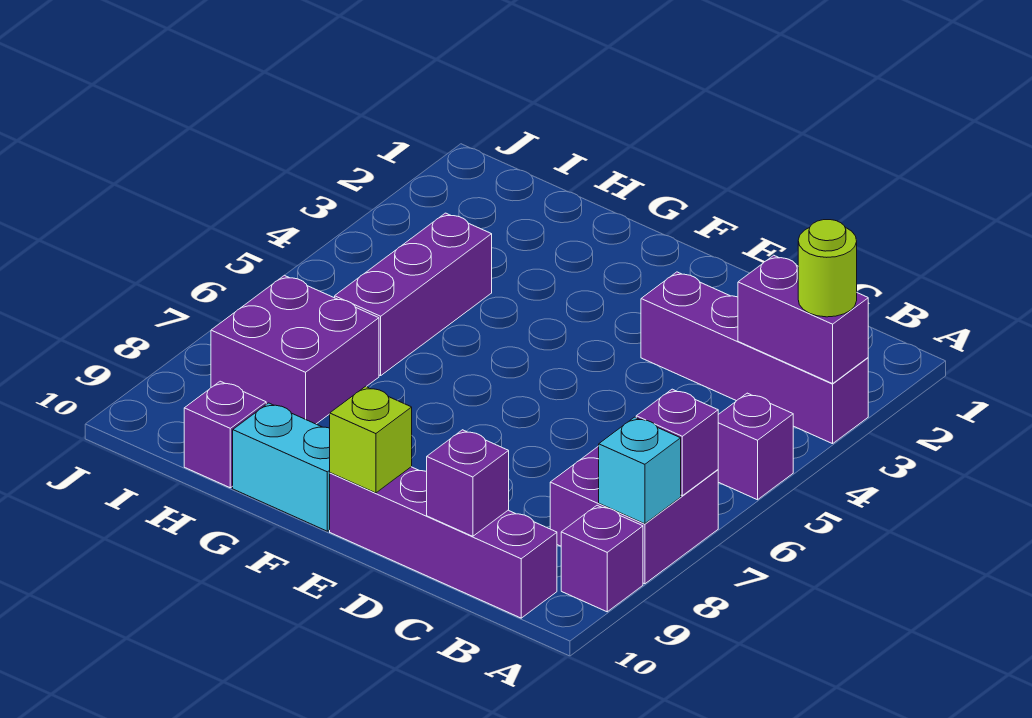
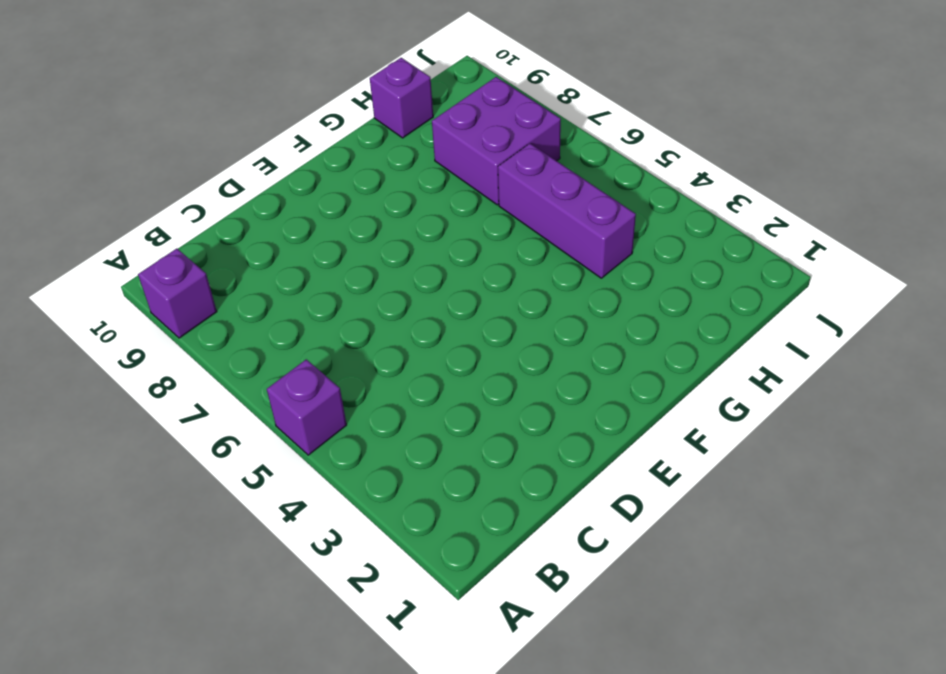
none -> purple 1x4 brick [641,272,868,444]
none -> purple 2x2 brick [550,446,718,584]
none -> purple 1x4 brick [330,467,557,618]

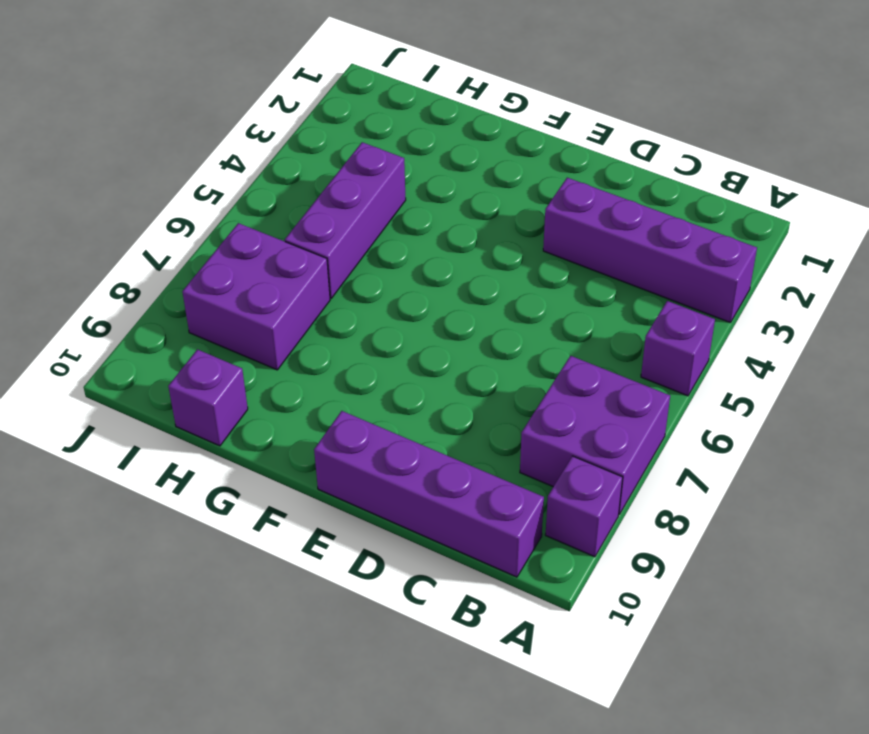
none -> cyan 1x2 brick [233,403,330,531]
none -> purple 1x2 brick [738,255,868,384]
none -> purple 1x1 brick [636,389,718,496]

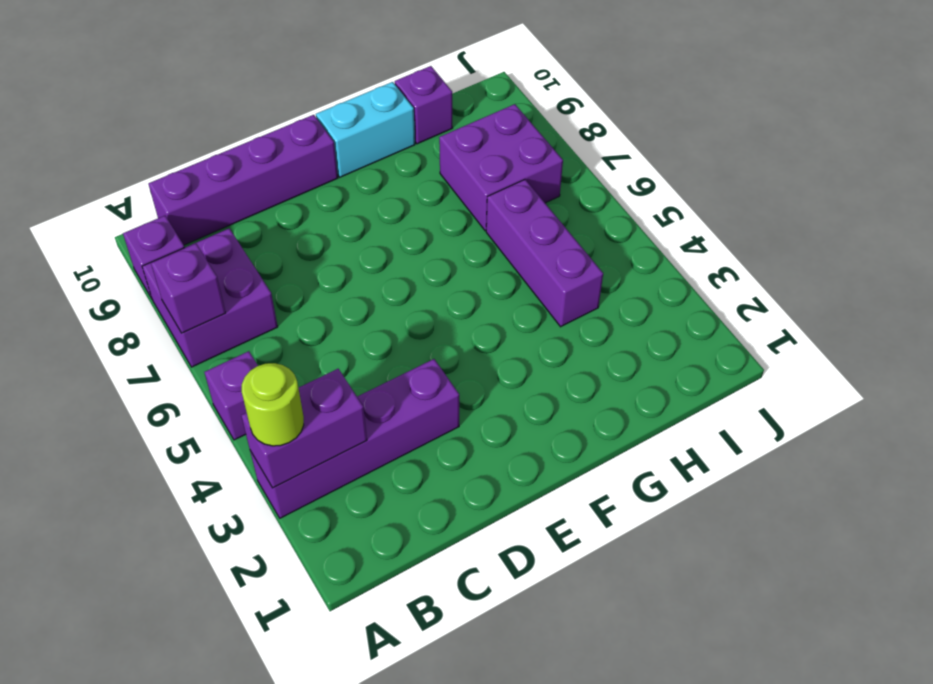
none -> cyan 1x1 brick [599,417,681,524]
none -> purple 1x1 brick [427,430,509,536]
none -> lime 1x1 brick [330,386,412,493]

